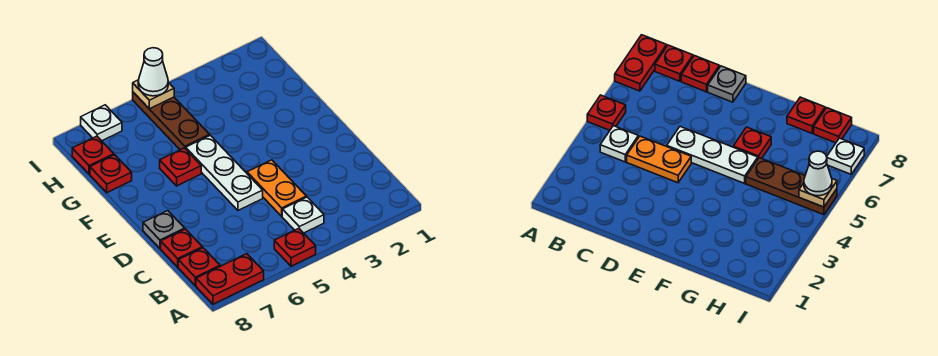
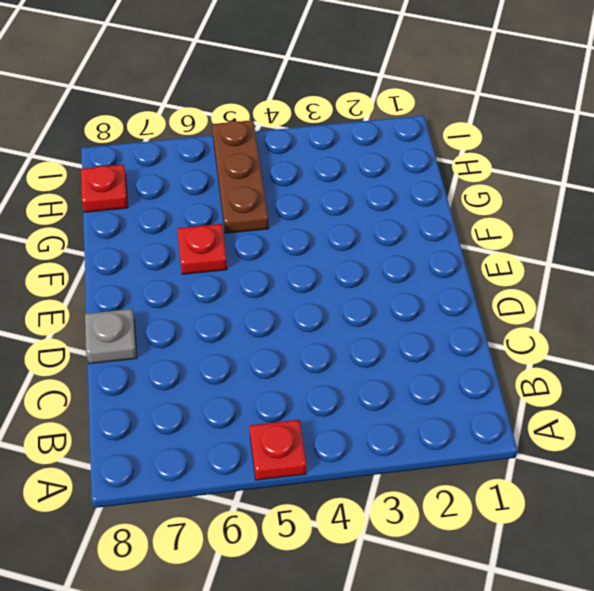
none -> red 1x2 plate [196,254,264,304]
none -> white 1x1 plate [282,197,324,233]
none -> red 1x1 plate [178,248,220,286]

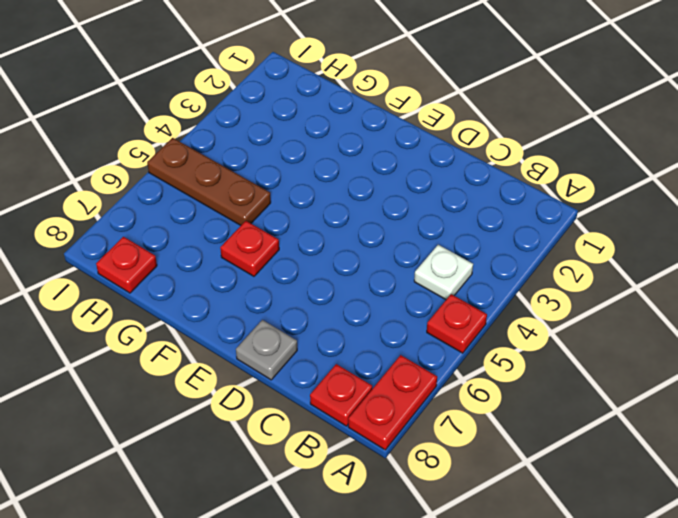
none -> orange 1x2 plate [247,160,306,216]
none -> red 1x1 plate [161,229,202,267]
none -> white 1x3 plate [186,135,263,210]

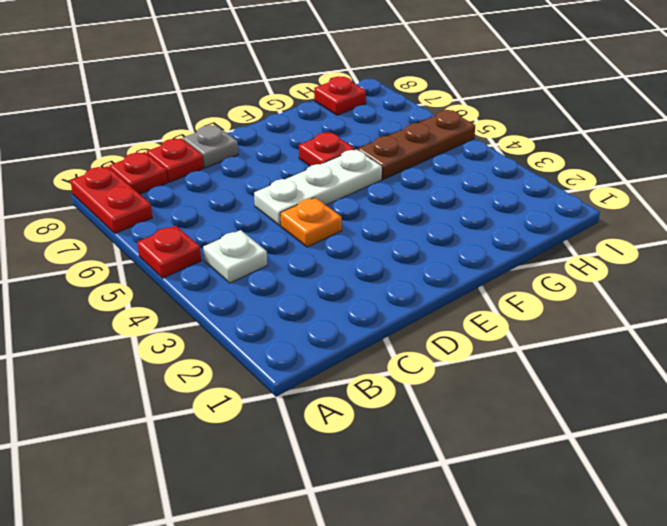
orange 1x1 plate [280,198,342,247] -> orange 1x2 plate [247,160,306,216]
none -> red 1x1 plate [90,155,132,193]
none -> white 1x1 plate [81,105,122,141]
none -> tan 1x1 plate [133,80,174,109]

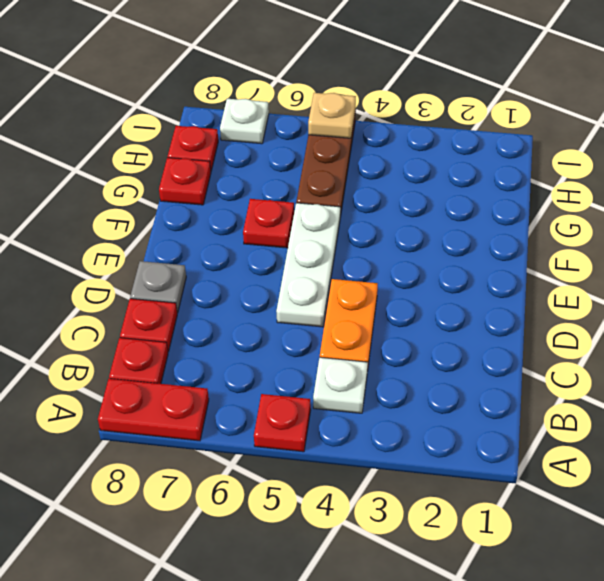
none -> white 1x1 cone [138,48,168,96]

